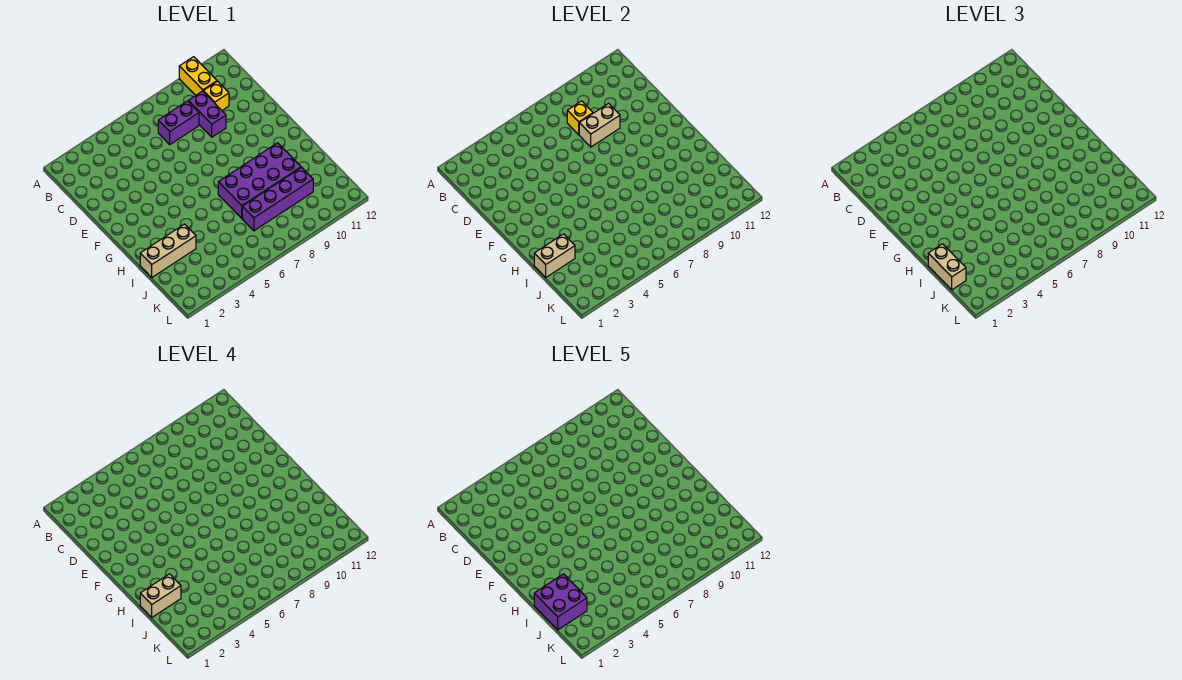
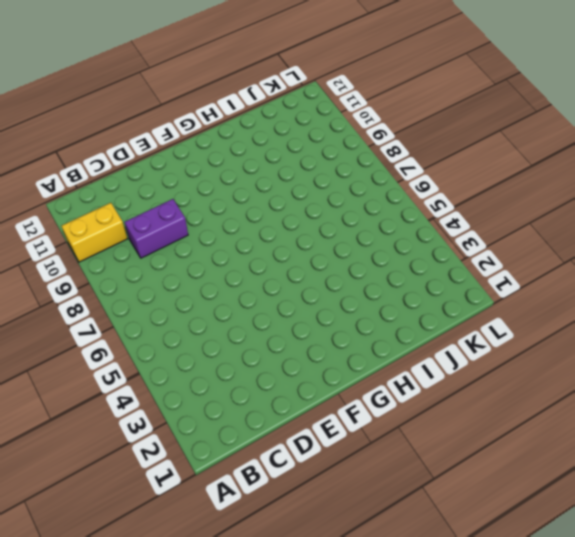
none -> purple 1x2 brick [158,101,199,144]
none -> yellow 1x1 brick [203,81,229,110]
none -> purple 2x4 brick [218,143,301,218]

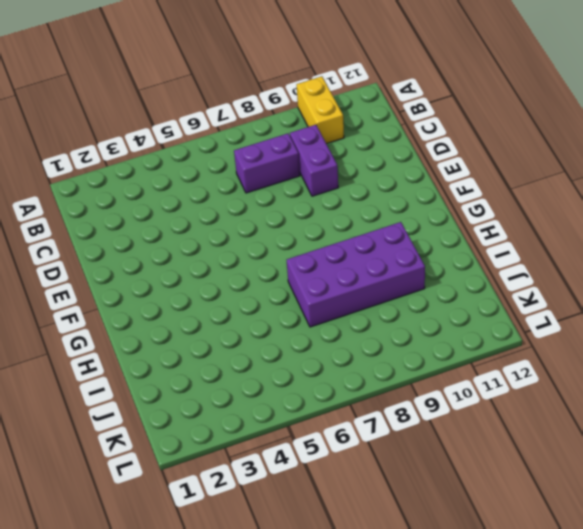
none -> yellow 1x1 brick [203,81,229,110]
none -> tan 1x3 brick [140,224,196,277]
none -> purple 1x4 brick [242,167,313,231]

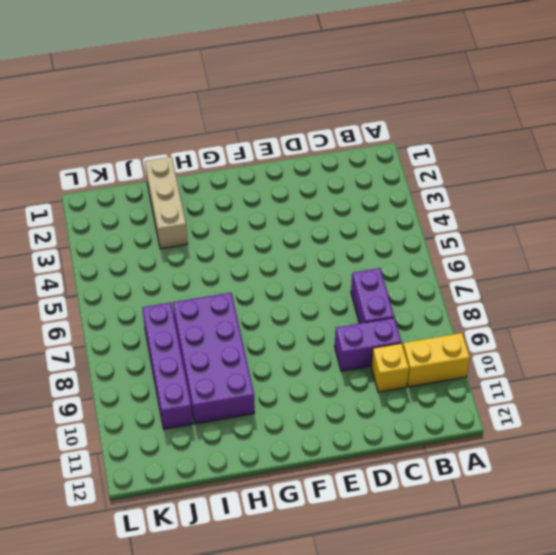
none -> yellow 1x1 brick [567,101,593,135]
none -> tan 1x2 brick [579,103,620,147]
none -> tan 1x2 brick [534,234,575,277]

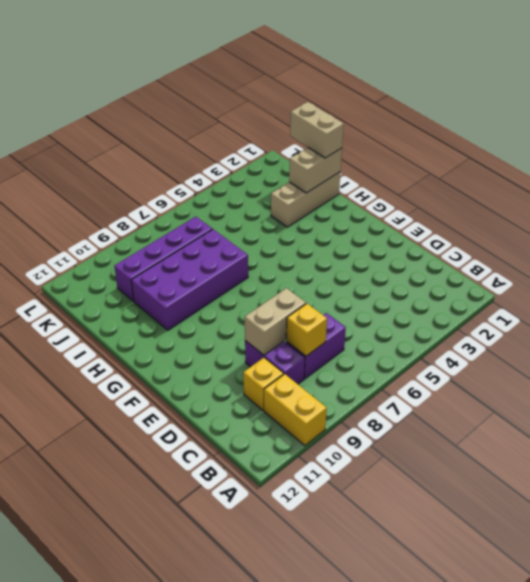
none -> tan 1x2 brick [140,574,181,617]
none -> purple 2x2 brick [534,574,587,630]

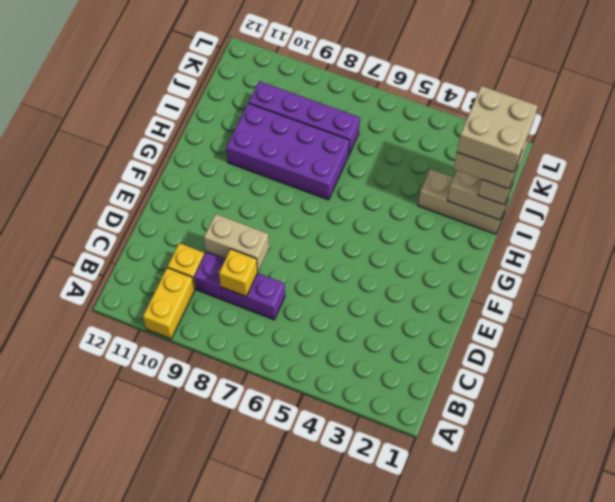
tan 2x2 brick [457,86,538,172] -> purple 2x2 brick [534,574,587,630]

